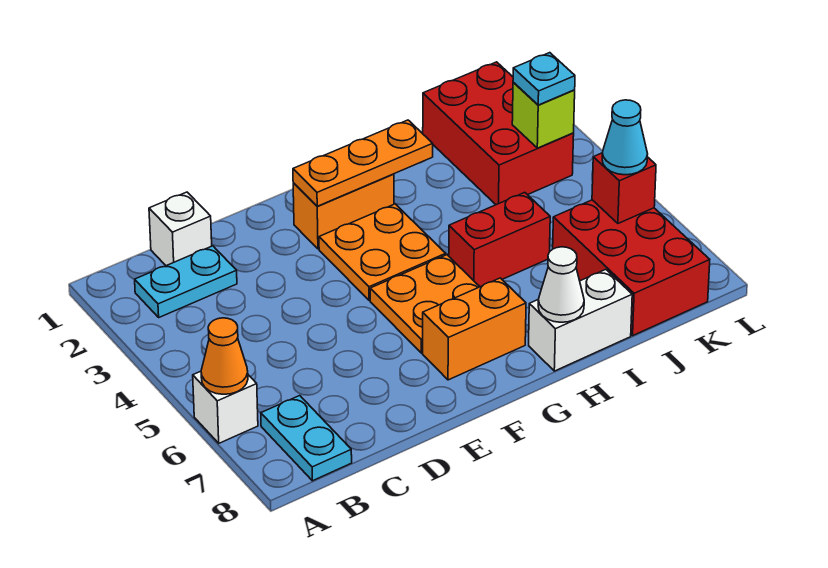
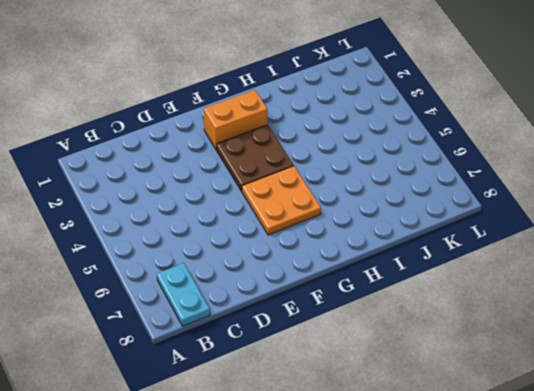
brown 2x2 plate [217,125,294,191] -> orange 2x2 plate [319,204,446,300]
none -> white 1x1 brick [193,371,258,443]
none -> cyan 1x2 plate [135,246,237,317]
none -> white 1x1 brick [149,192,212,266]

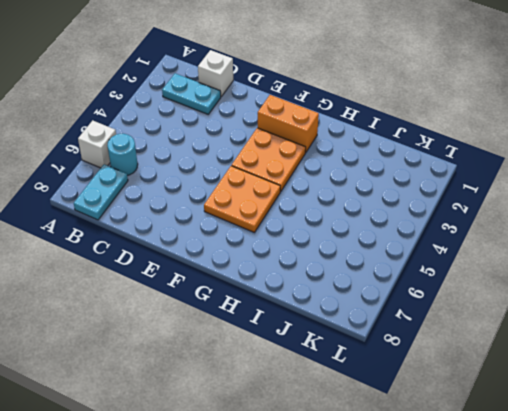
cyan 1x1 round brick [107,134,138,176] -> none
none -> orange 1x2 brick [423,278,526,380]
none -> red 1x2 brick [449,192,550,287]
none -> white 1x2 brick [529,270,632,371]

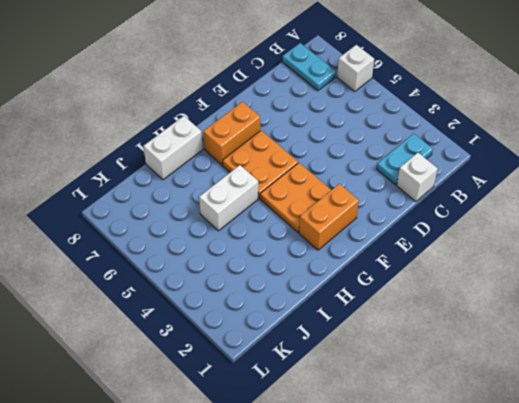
white 1x2 brick [199,165,258,231] -> red 1x2 brick [449,192,550,287]
none -> red 2x3 brick [423,62,574,205]
none -> red 2x3 brick [553,200,710,335]
none -> orange 1x1 cone [201,318,248,394]

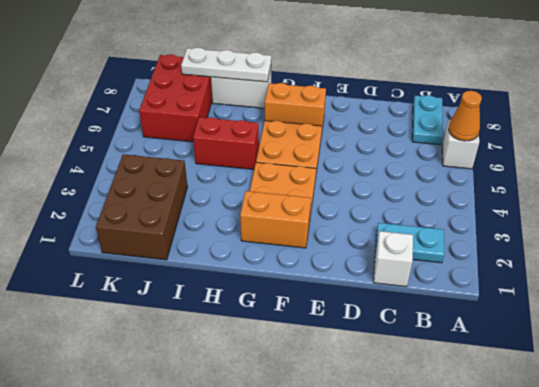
white 1x3 plate [181,47,271,82] -> white 1x1 cone [538,247,584,322]
brown 2x3 brick [96,154,188,260] -> red 2x3 brick [423,62,574,205]
none -> orange 1x3 plate [293,120,433,206]
none -> lime 1x1 brick [512,83,575,148]
none -> red 1x1 brick [592,153,656,223]

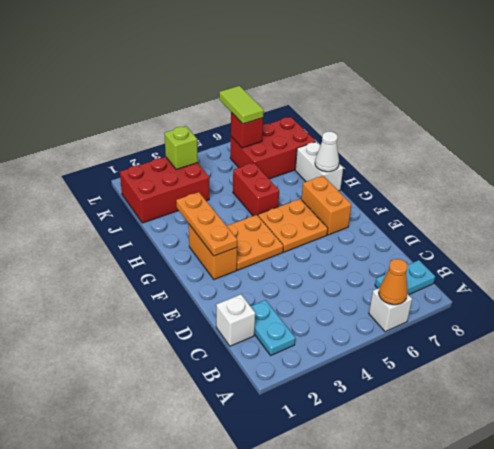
lime 1x2 tile [219,86,264,124] -> cyan 1x1 cone [602,100,648,175]
none -> cyan 1x1 plate [513,53,575,105]

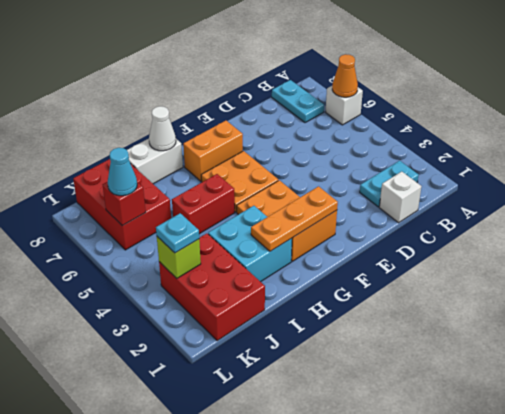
cyan 2x2 brick [208,206,292,282] -> none

